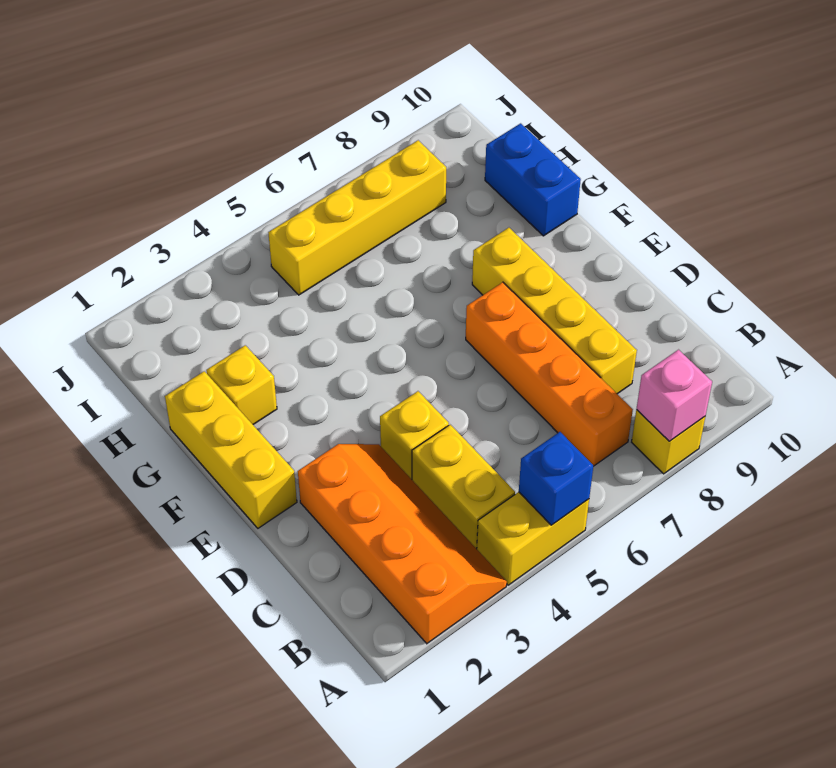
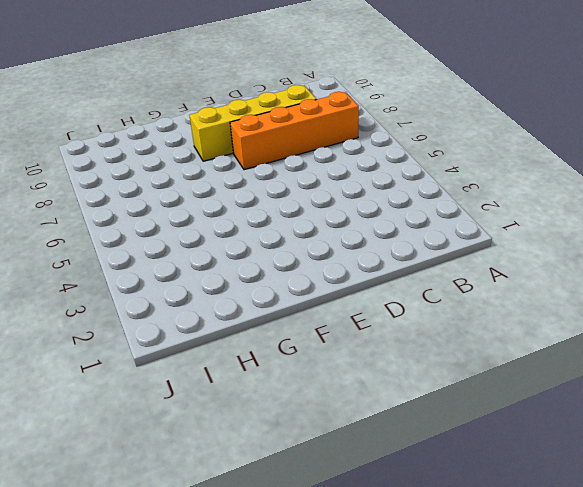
none -> orange 2x4 slope [298,444,507,644]
none -> yellow 1x2 brick [477,492,589,585]
none -> yellow 1x1 brick [632,410,705,474]

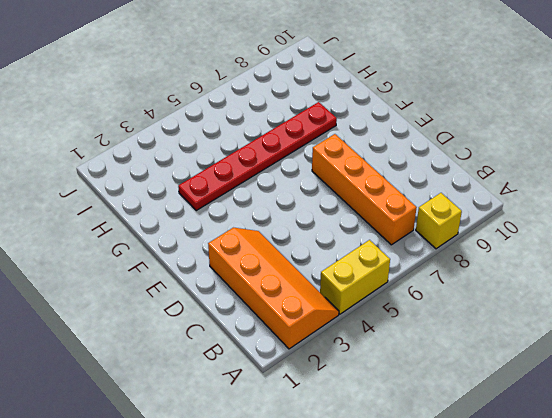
red 1x6 plate [178,102,337,210] -> none
none -> yellow 1x2 brick [412,425,515,549]
none -> yellow 1x4 brick [472,228,637,394]
none -> yellow 1x1 brick [380,391,449,479]

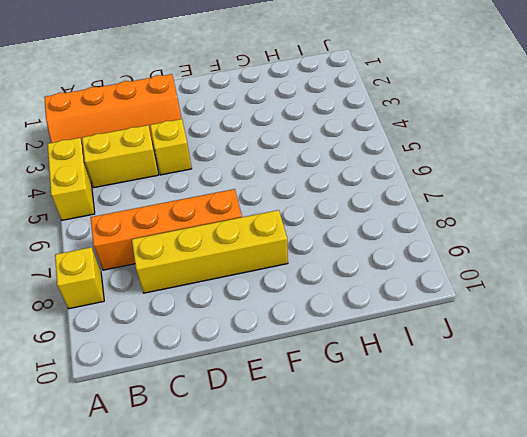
none -> yellow 1x3 brick [165,371,297,528]
none -> yellow 1x1 brick [206,345,277,424]
none -> blue 1x2 brick [485,123,581,236]

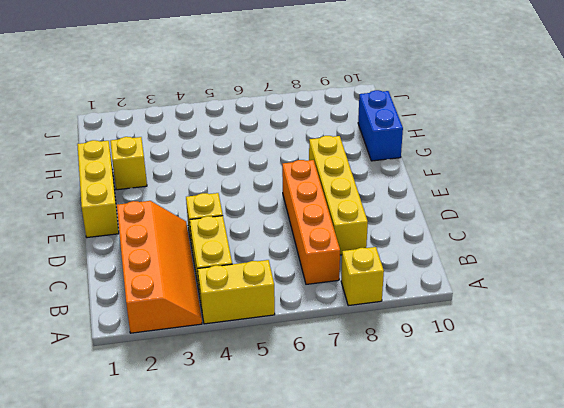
none -> yellow 1x4 brick [268,140,446,295]
none -> blue 1x1 brick [519,432,593,525]
none -> pink 1x1 brick [637,350,712,441]

